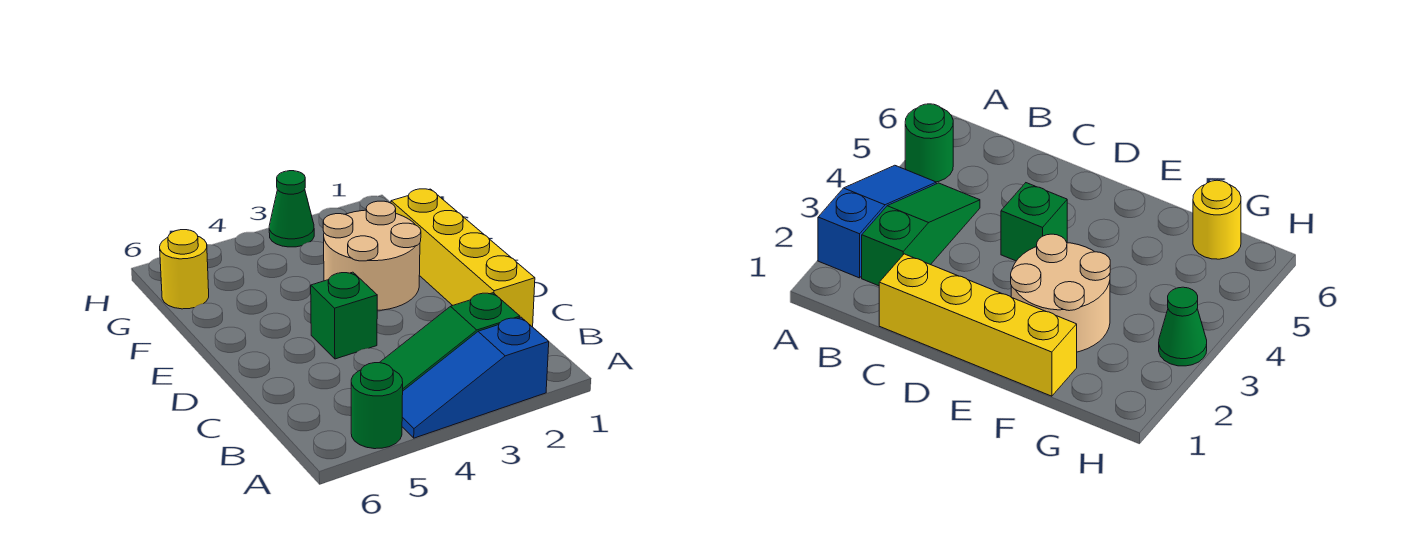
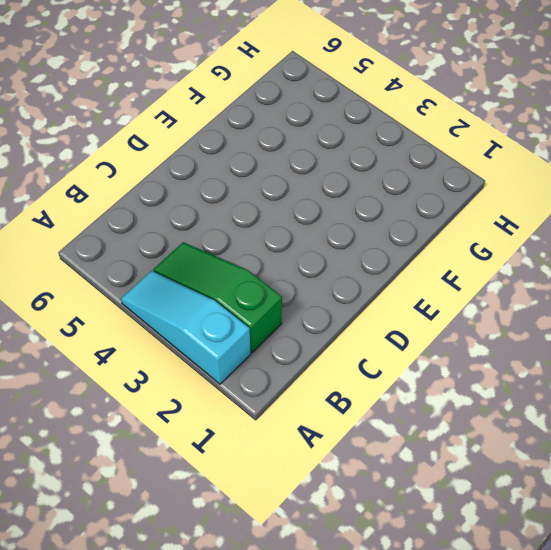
cyan 1x3 slope [121,271,251,384] -> blue 1x3 slope [402,317,549,438]
none -> green 1x1 round brick [351,363,403,449]
none -> yellow 1x4 brick [391,189,535,327]

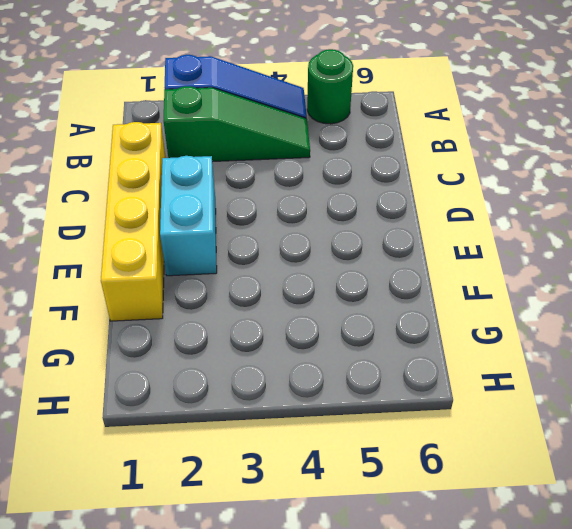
cyan 1x2 brick [160,156,217,276] -> tan 2x2 round brick [323,201,421,311]
none -> green 1x1 brick [311,272,377,359]
none -> yellow 1x1 round brick [160,230,209,309]

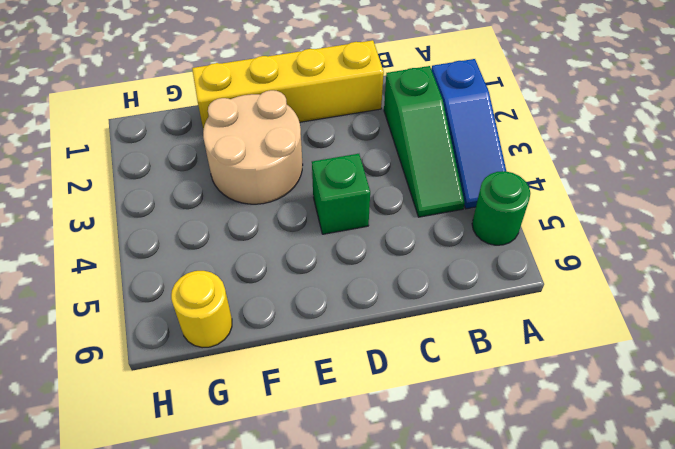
none -> green 1x1 cone [269,171,314,247]

